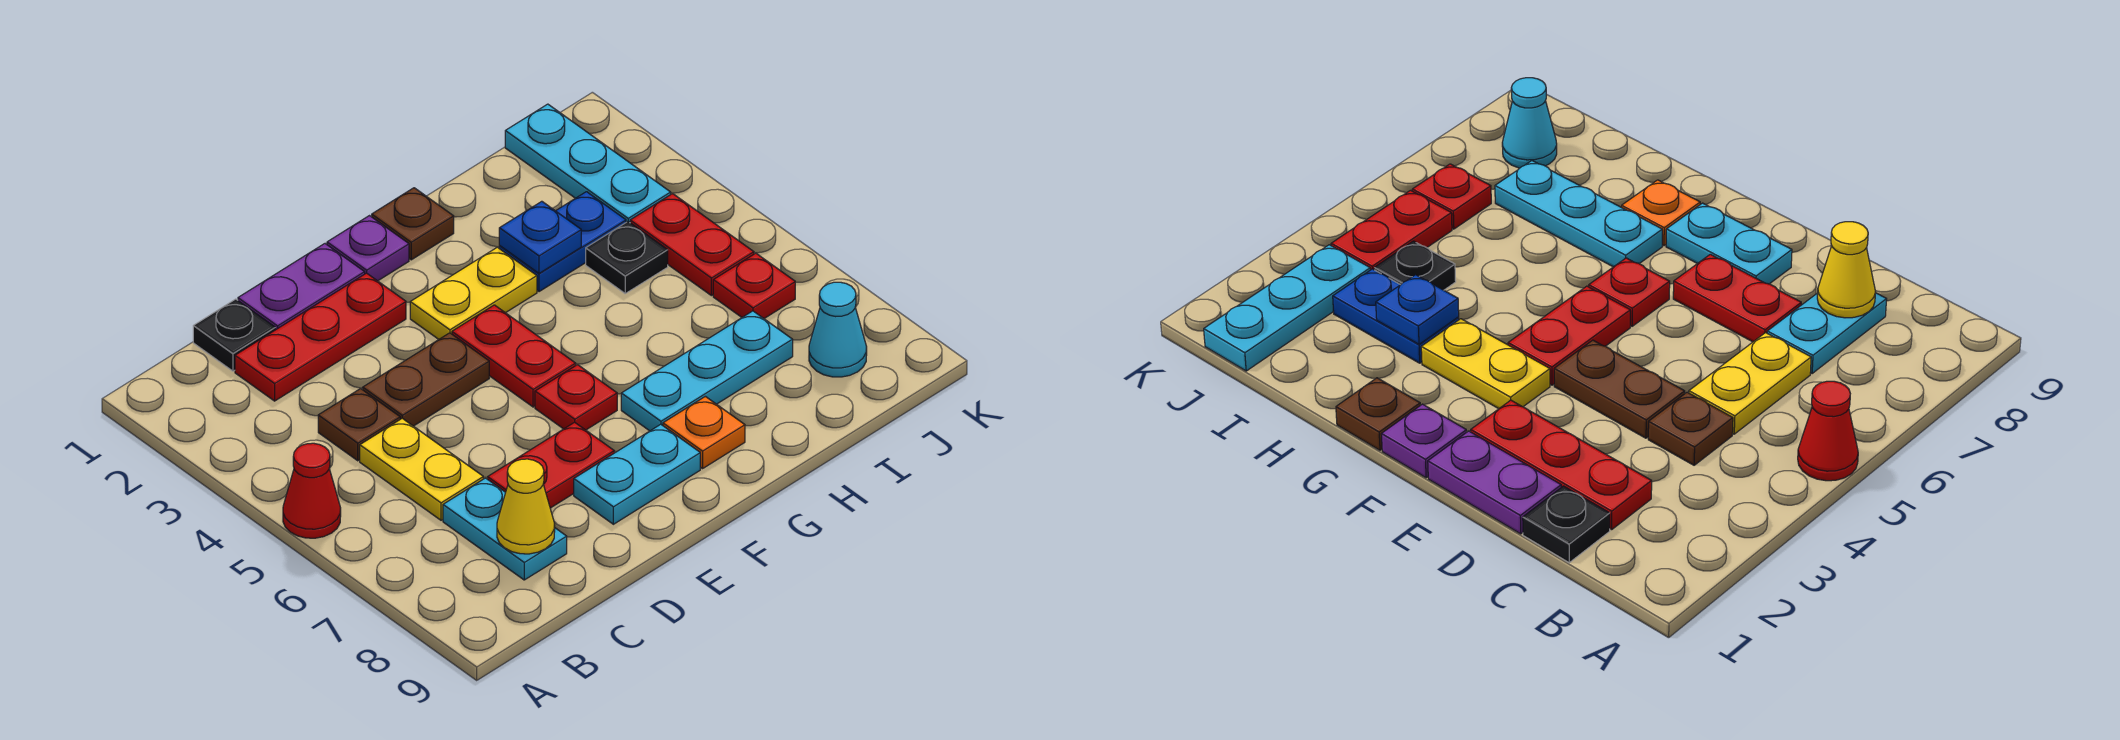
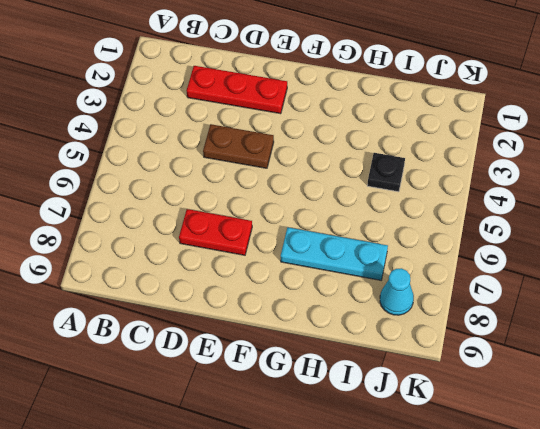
none -> red 1x1 cone [283,443,341,538]
none -> black 1x1 plate [193,299,275,371]
none -> brown 1x1 plate [318,389,400,461]

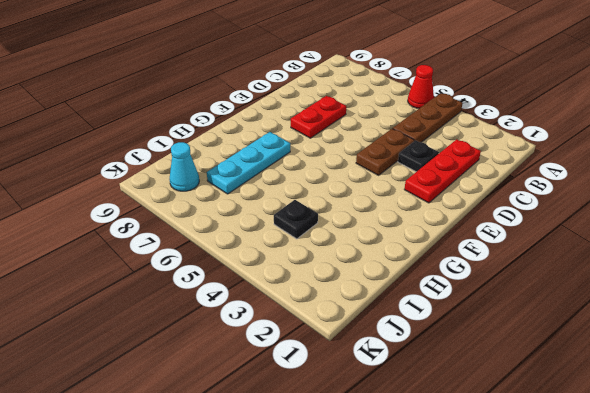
brown 1x3 plate [393,93,463,142] -> brown 1x1 plate [318,389,400,461]
black 1x1 plate [398,140,439,172] -> black 1x1 plate moved to [193,299,275,371]
none -> yellow 1x2 plate [360,418,483,520]
none -> cyan 1x2 plate [443,478,567,580]
none -> purple 1x2 plate [238,244,365,330]

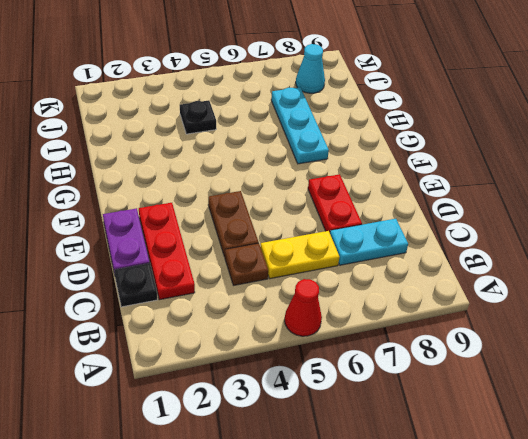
none -> cyan 1x2 plate [574,424,700,524]
none -> purple 1x1 plate [327,216,409,281]
none -> yellow 1x2 plate [410,247,537,339]

